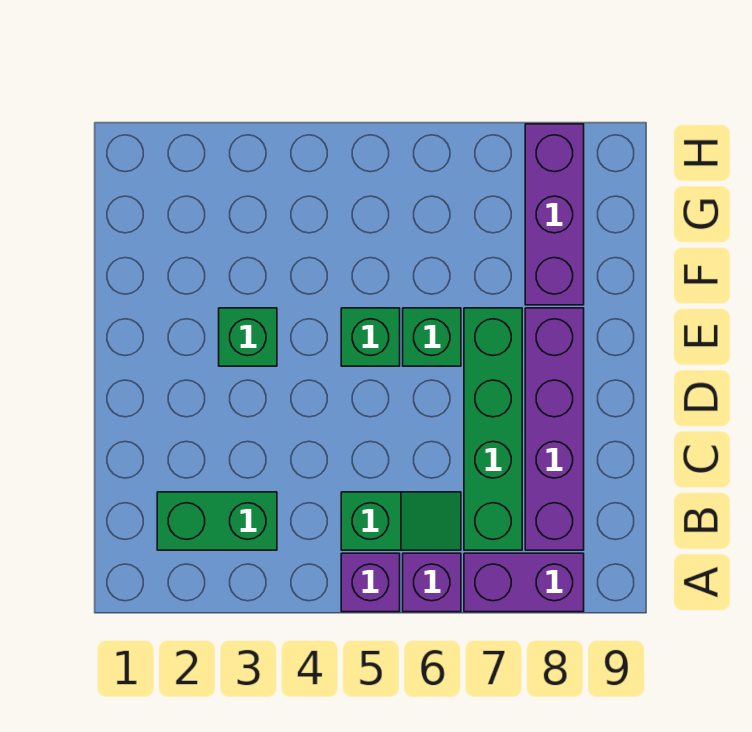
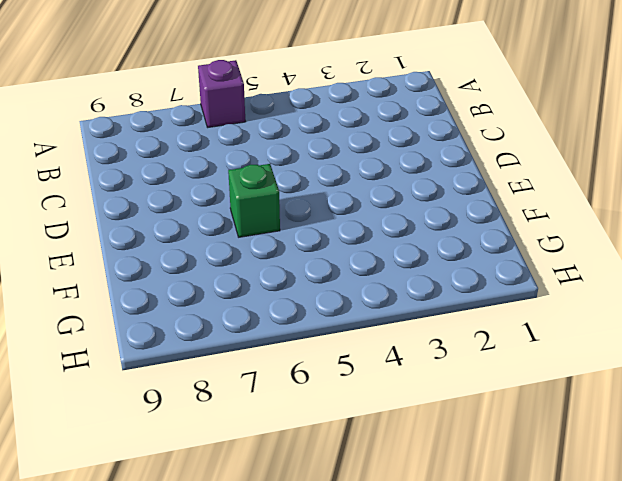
none -> purple 1x1 brick [341,553,400,612]
none -> purple 1x2 brick [464,553,584,612]

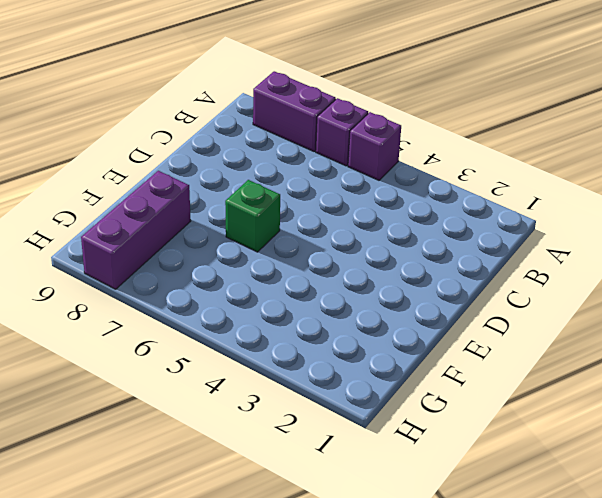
none -> green 1x2 brick [157,492,277,550]
none -> green 1x2 slope [341,492,461,550]

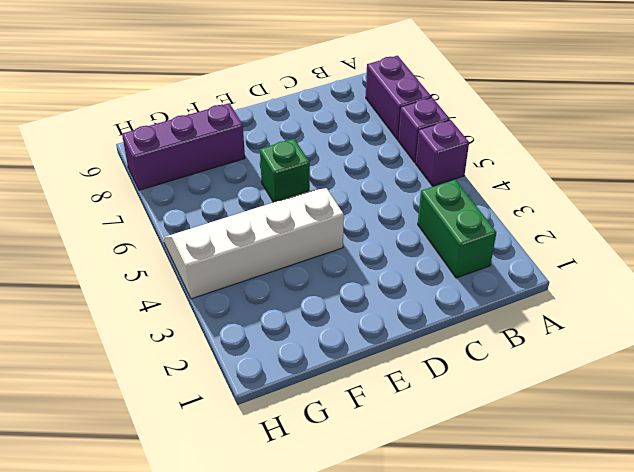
white 2x4 slope [163,188,344,299] -> green 1x1 brick [341,308,400,366]
none -> green 1x2 slope [341,492,461,550]
none -> green 1x4 brick [464,308,522,550]

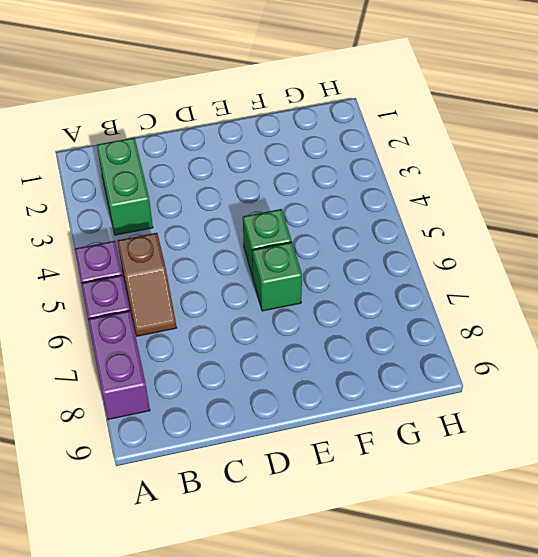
brown 1x2 slope [117,233,177,336] -> green 1x2 slope [341,492,461,550]
none -> green 1x4 brick [464,308,522,550]
none -> purple 1x4 brick [525,308,584,550]

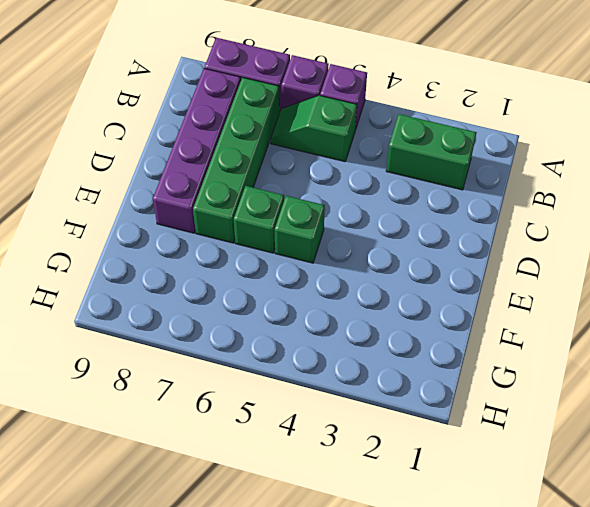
none -> green 1x1 brick [219,308,277,366]
none -> purple 1x3 brick [525,124,584,305]

